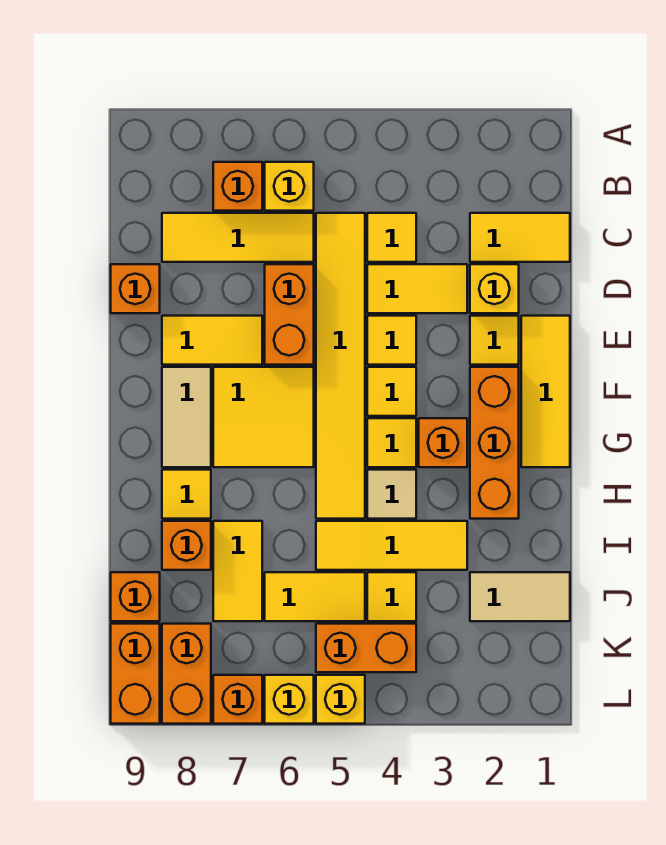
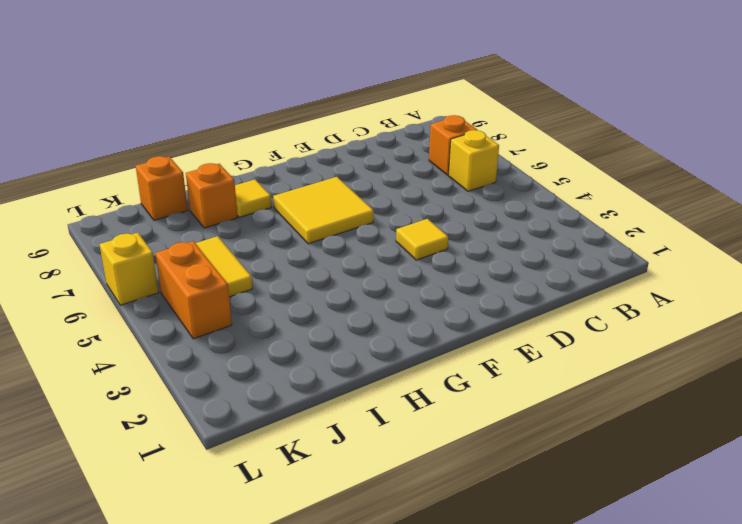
none -> yellow 1x2 tile [470,213,570,262]
none -> yellow 1x1 tile [367,213,416,262]
none -> yellow 1x6 tile [316,213,365,519]
none -> yellow 1x3 tile [162,213,314,262]

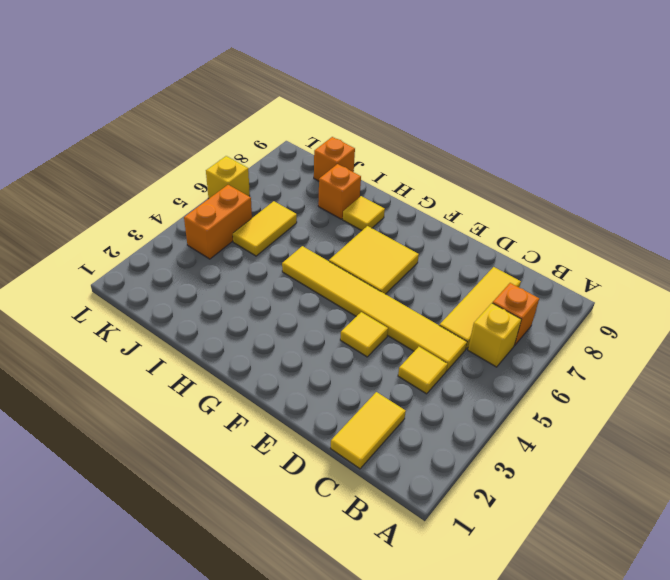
none -> yellow 1x1 brick [470,264,519,313]
none -> yellow 1x2 tile [367,264,467,313]
none -> orange 1x2 brick [265,264,314,365]
none -> orange 1x1 brick [111,264,160,313]

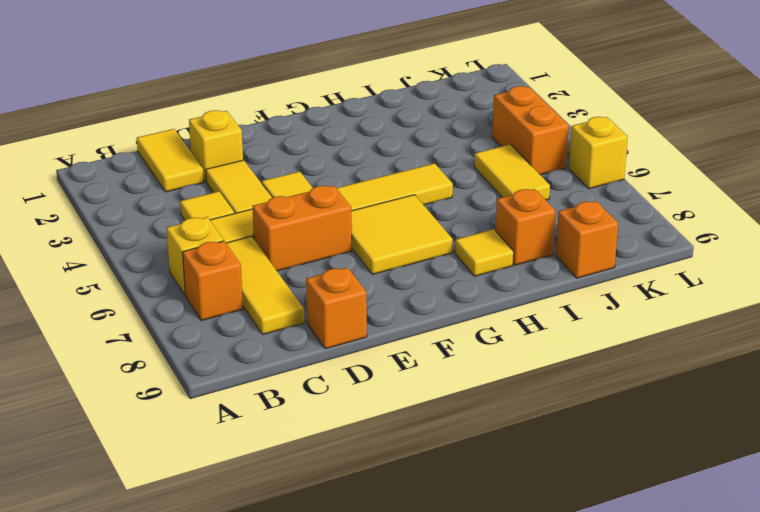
none -> yellow 1x3 tile [521,316,570,467]
none -> yellow 1x1 tile [470,316,519,365]
none -> yellow 1x2 tile [162,316,262,365]
none -> orange 1x3 brick [470,367,519,519]

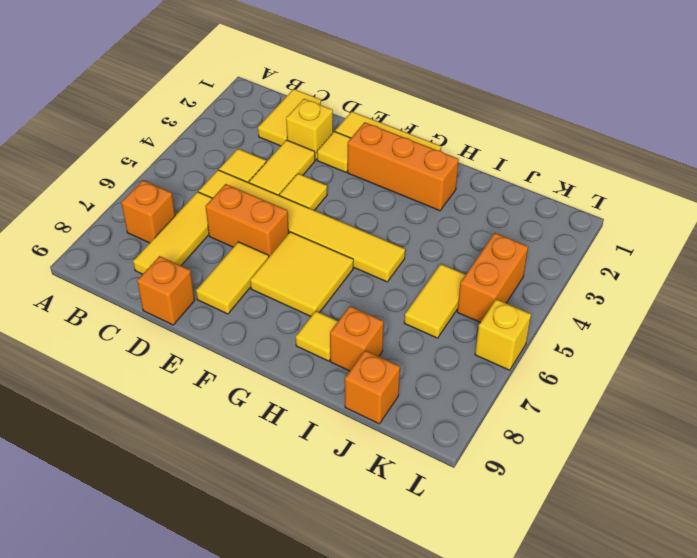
none -> yellow 1x1 brick [265,162,314,211]
none -> yellow 1x1 tile [367,367,416,416]
none -> tan 1x2 tile [162,367,211,467]
none -> orange 1x1 brick [419,418,467,467]

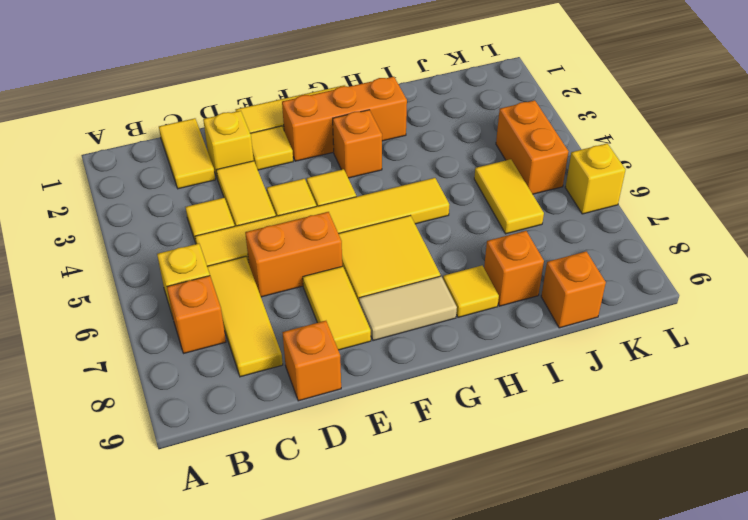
none -> yellow 1x1 tile [367,418,416,467]
none -> tan 1x1 tile [367,470,416,519]
none -> yellow 1x3 tile [316,521,467,570]
none -> yellow 1x2 tile [213,521,262,621]

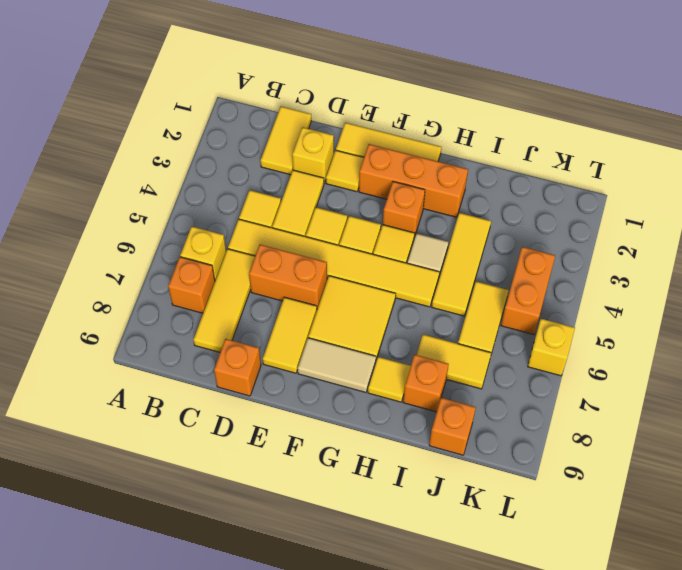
none -> tan 1x2 tile [470,572,570,621]
none -> yellow 1x1 tile [367,572,416,621]
none -> orange 1x2 brick [162,624,211,724]
none -> orange 1x2 brick [111,624,160,724]

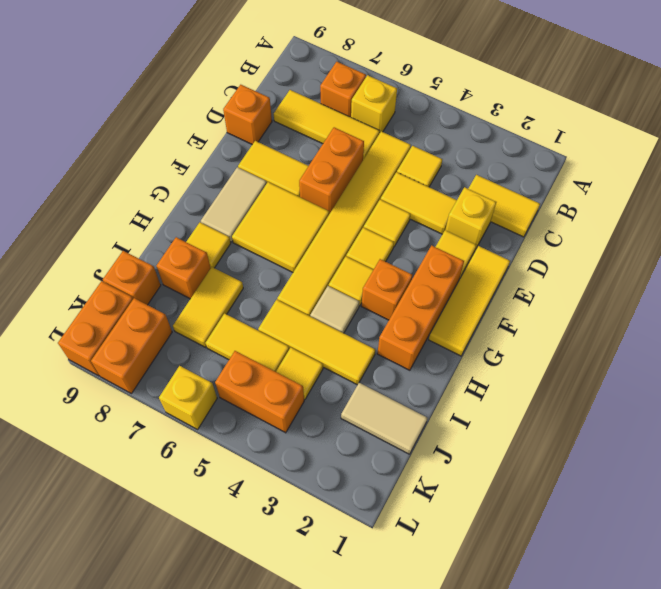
none -> yellow 1x1 brick [316,675,365,724]
none -> orange 1x1 brick [213,675,262,724]

